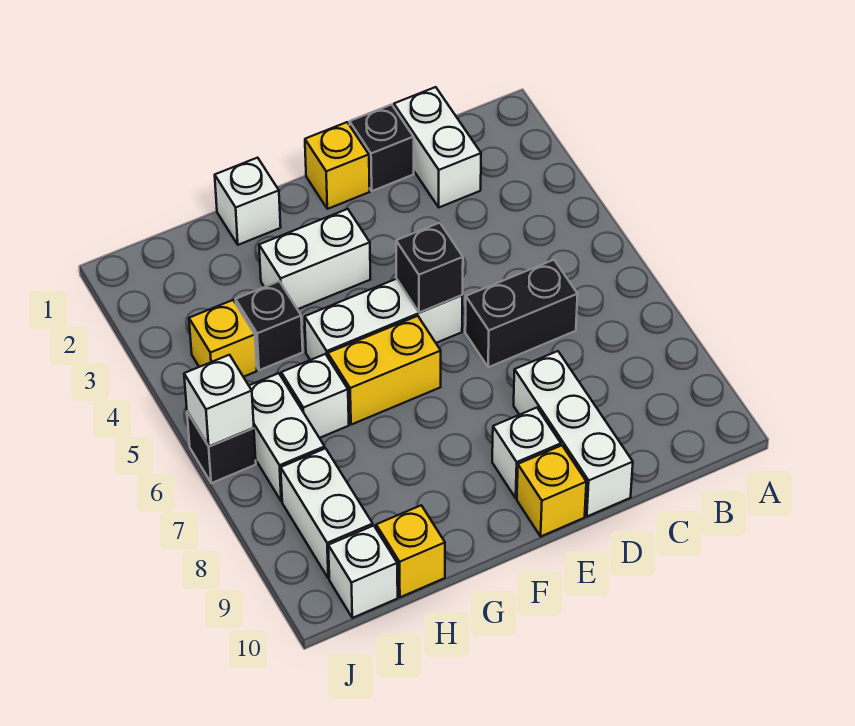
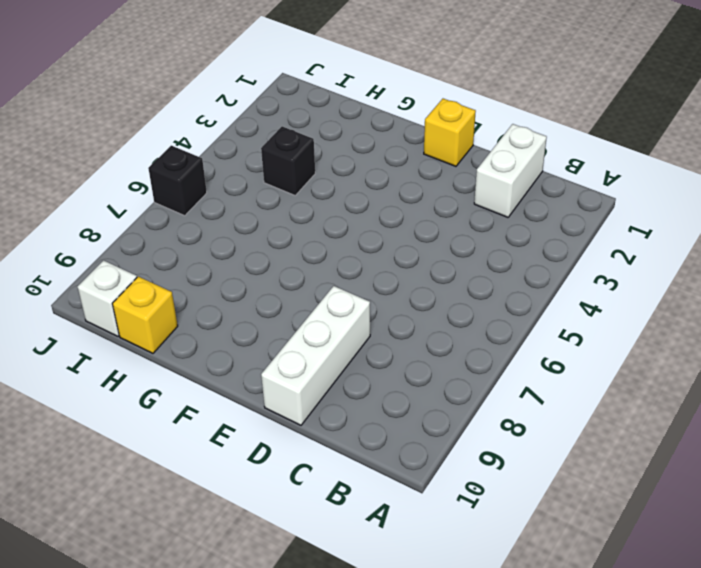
none -> black 1x2 brick [465,260,578,367]
none -> black 1x1 brick [350,105,414,191]
none -> white 1x3 brick [305,279,463,360]

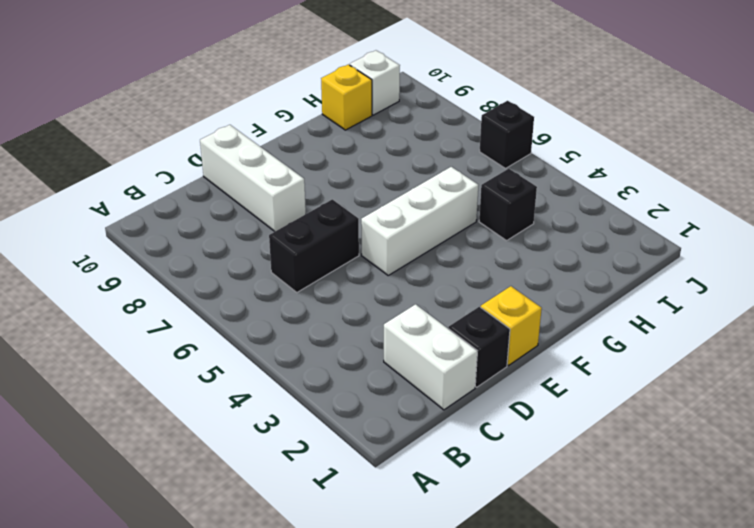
none -> white 1x1 brick [492,408,561,498]
none -> yellow 1x1 brick [517,445,586,536]
none -> white 1x2 brick [259,209,370,309]

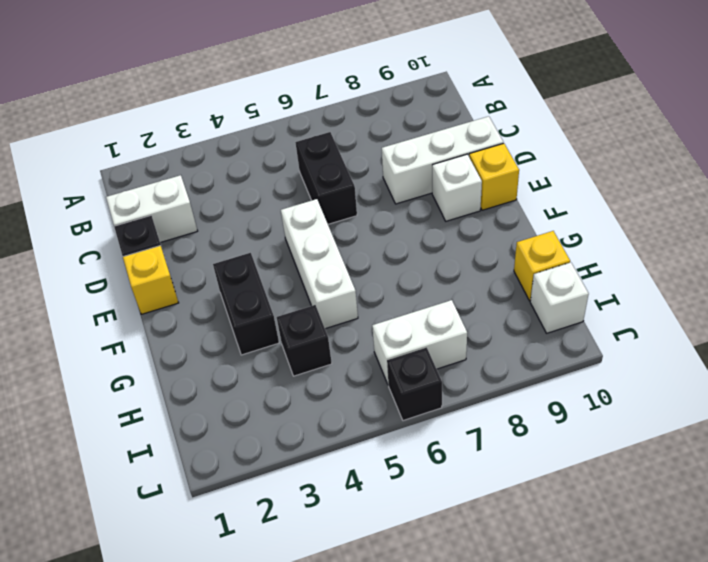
black 1x2 brick [213,253,279,355] -> white 1x2 brick [259,209,370,309]
none -> yellow 1x2 brick [328,316,441,425]
none -> white 1x1 brick [215,158,281,245]
none -> white 1x1 brick [281,354,349,438]

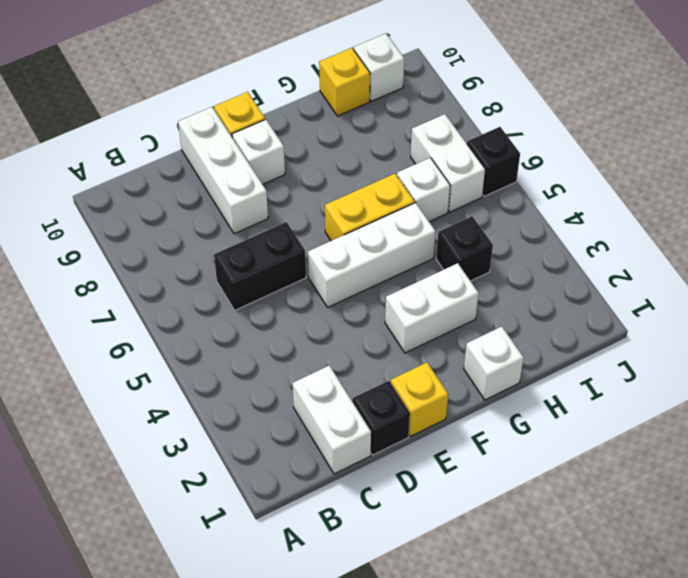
none -> yellow 1x1 brick [189,300,257,377]
none -> white 1x2 brick [281,448,373,579]
none -> black 1x1 brick [396,223,463,313]

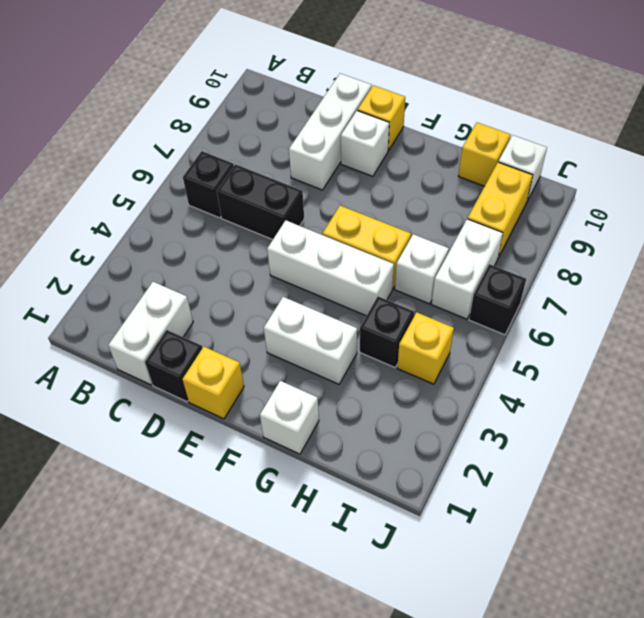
black 1x1 brick [183,151,234,218] -> black 1x1 brick moved to [396,223,463,313]
yellow 1x2 brick [468,162,533,258] -> white 1x2 brick [281,448,373,579]
none -> white 1x1 brick [184,355,254,446]

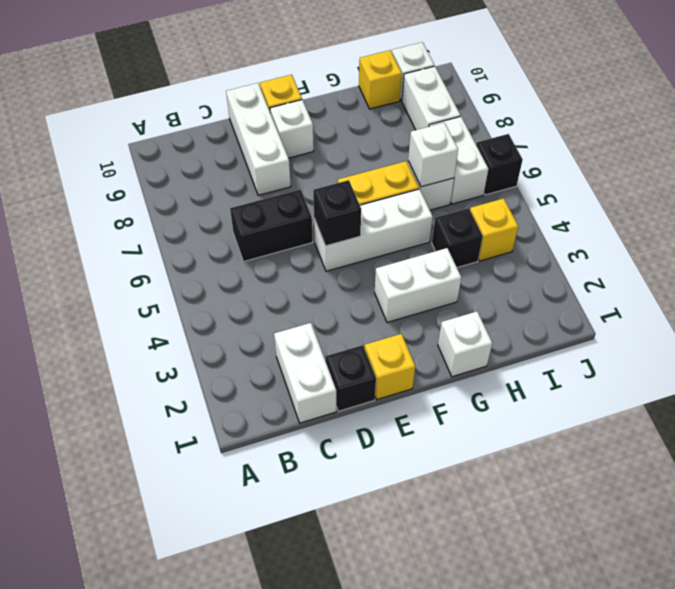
white 1x1 brick [408,123,458,187] -> white 1x1 brick moved to [184,355,254,446]

